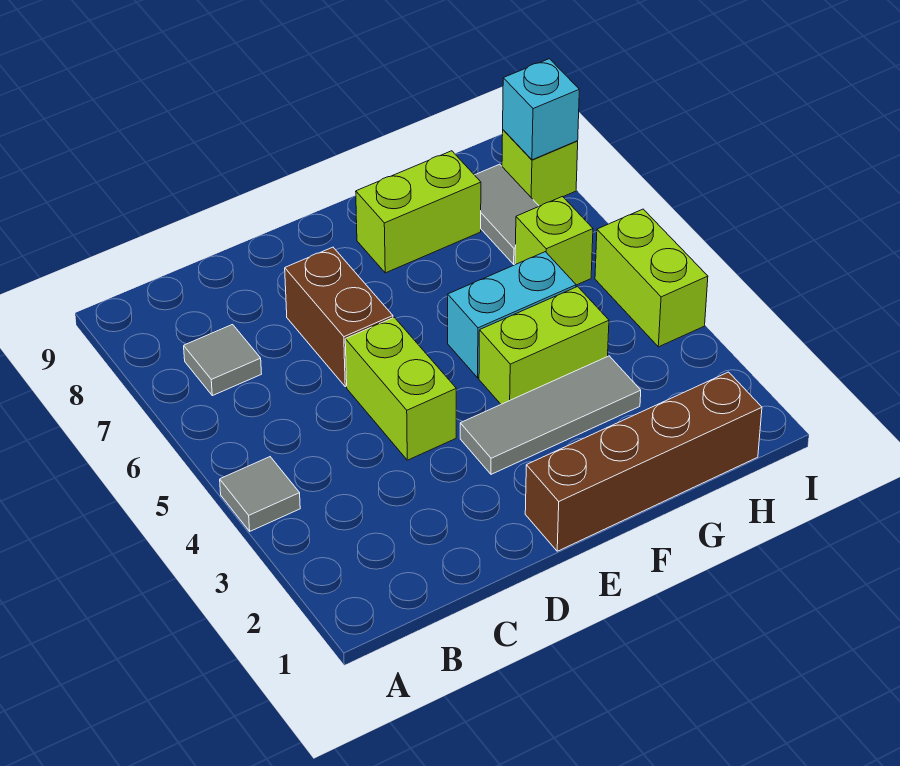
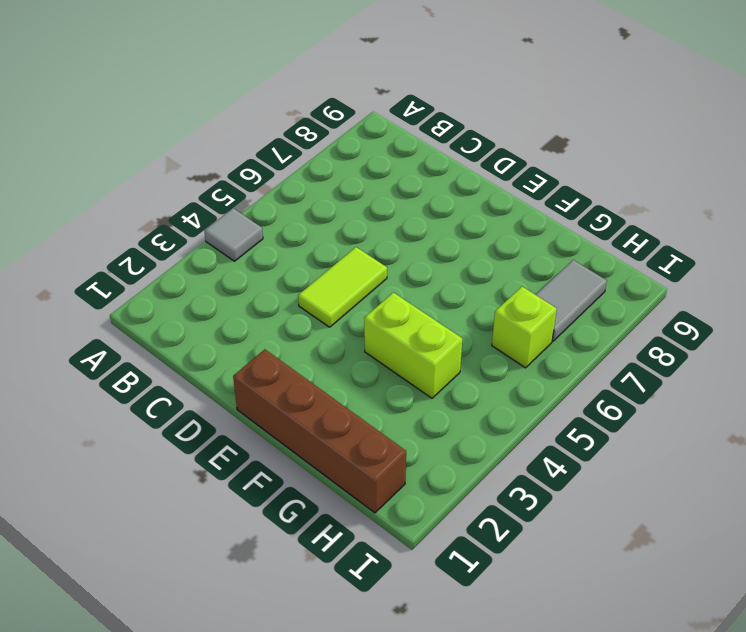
lime 1x2 tile [298,247,387,327] -> lime 1x2 brick [345,317,456,460]
none -> grey 1x1 tile [184,325,261,396]
none -> brown 1x2 brick [285,247,393,387]
none -> grey 1x3 tile [460,356,641,474]

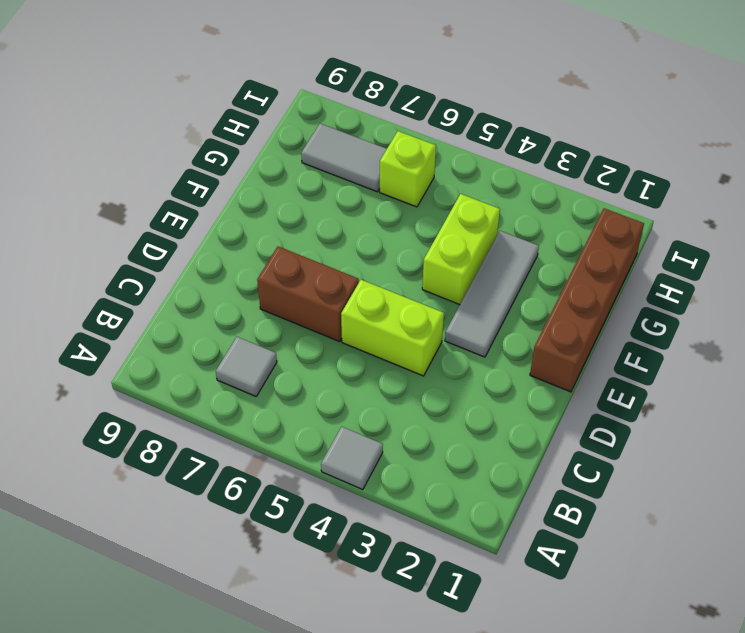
none -> cyan 1x2 brick [448,252,576,378]
none -> lime 1x2 brick [356,151,481,273]
none -> lime 1x2 brick [595,209,708,347]

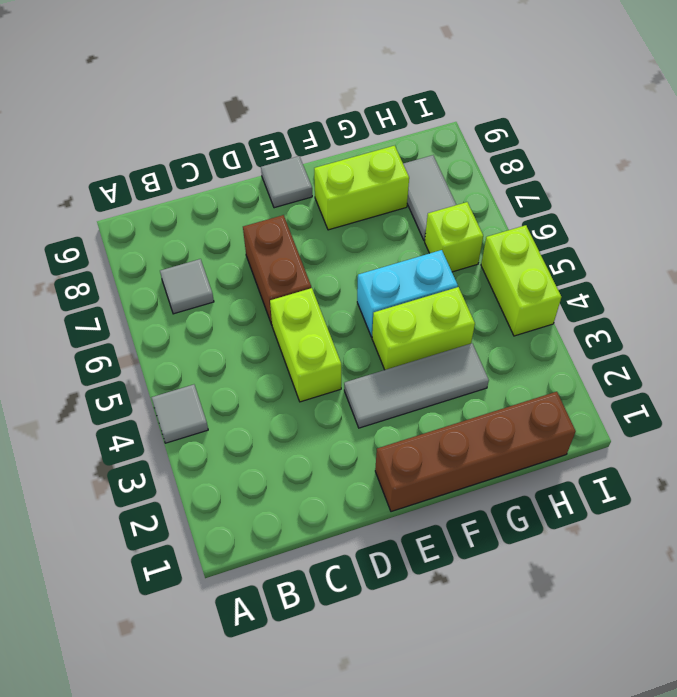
grey 1x1 tile [261,156,312,208] -> none
none -> lime 1x1 brick [502,130,578,206]
none -> cyan 1x1 brick [503,59,579,160]

